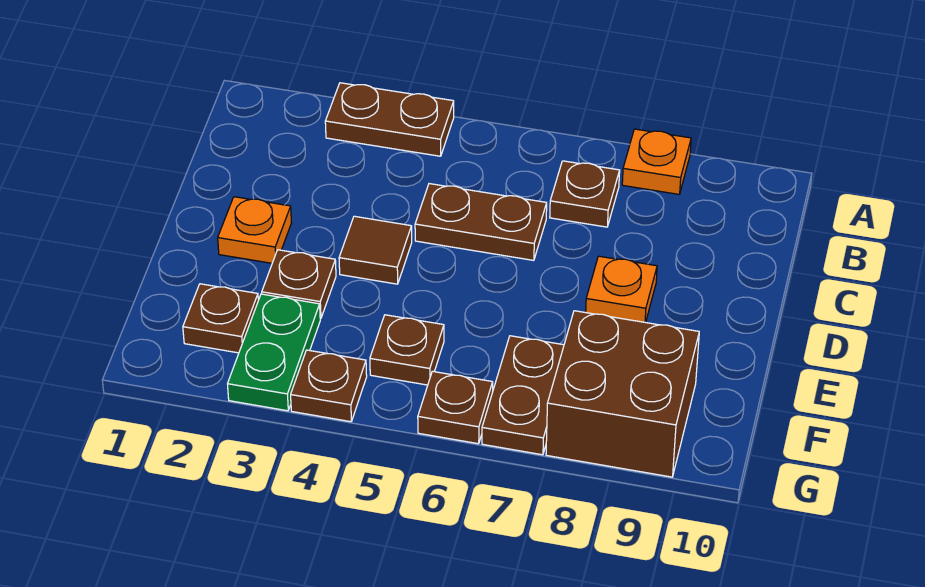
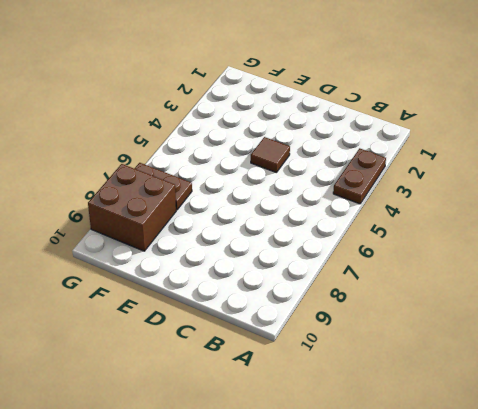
none -> orange 1x1 plate [622,129,691,194]
none -> brown 1x1 plate [550,161,620,227]
none -> brown 1x2 plate [415,184,547,260]

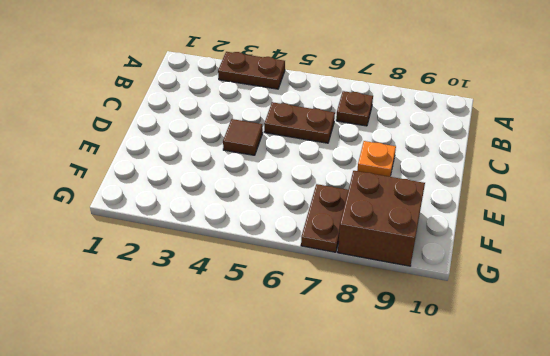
none -> orange 1x1 plate [622,129,691,194]
none -> orange 1x1 plate [218,197,291,263]
none -> brown 1x1 plate [262,250,336,319]

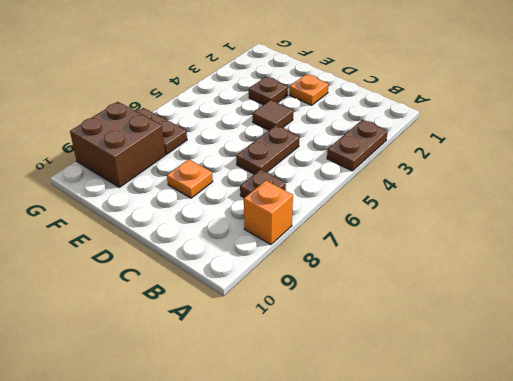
orange 1x1 brick [244,180,293,245] -> orange 1x1 plate [622,129,691,194]
none -> brown 1x1 plate [183,284,258,353]
none -> green 1x2 plate [228,294,320,411]
none -> brown 1x1 plate [370,315,444,385]

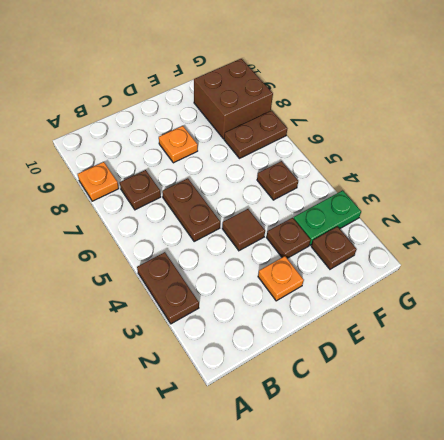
none -> brown 1x1 plate [291,350,367,422]
none -> brown 1x1 plate [418,371,493,444]

